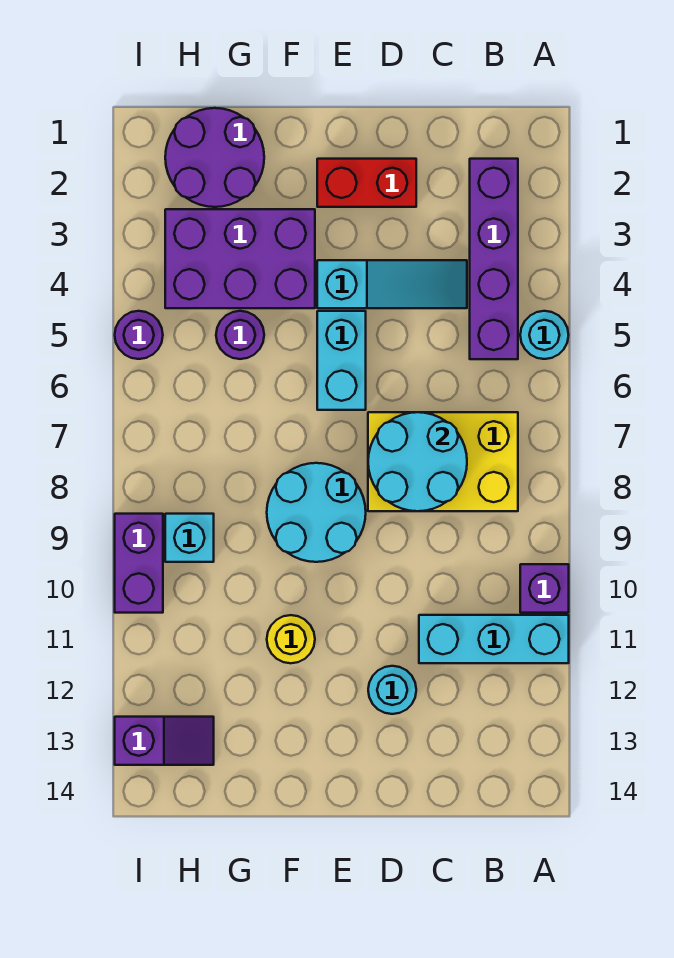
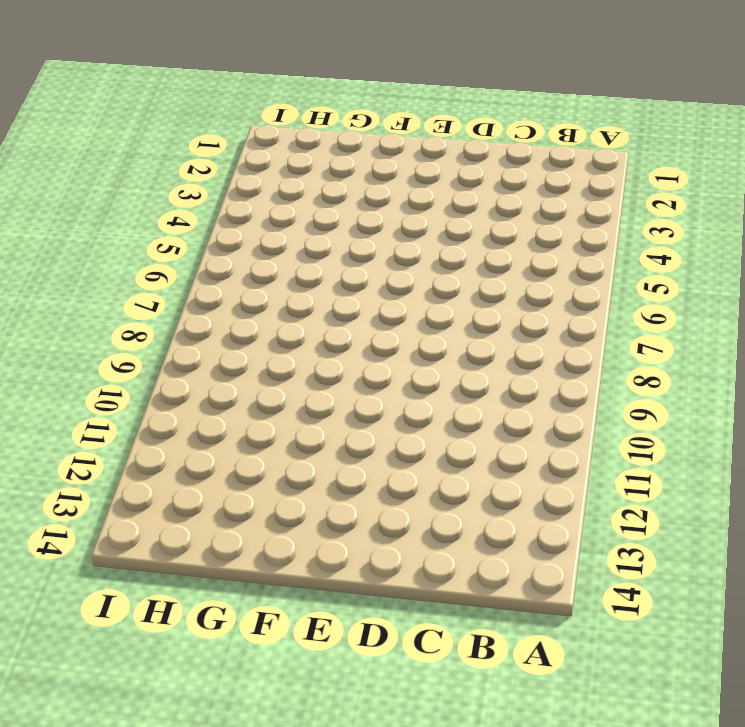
none -> cyan 1x1 round brick [520,311,568,359]
none -> purple 1x1 brick [520,564,569,613]
none -> cyan 1x3 brick [419,615,569,663]

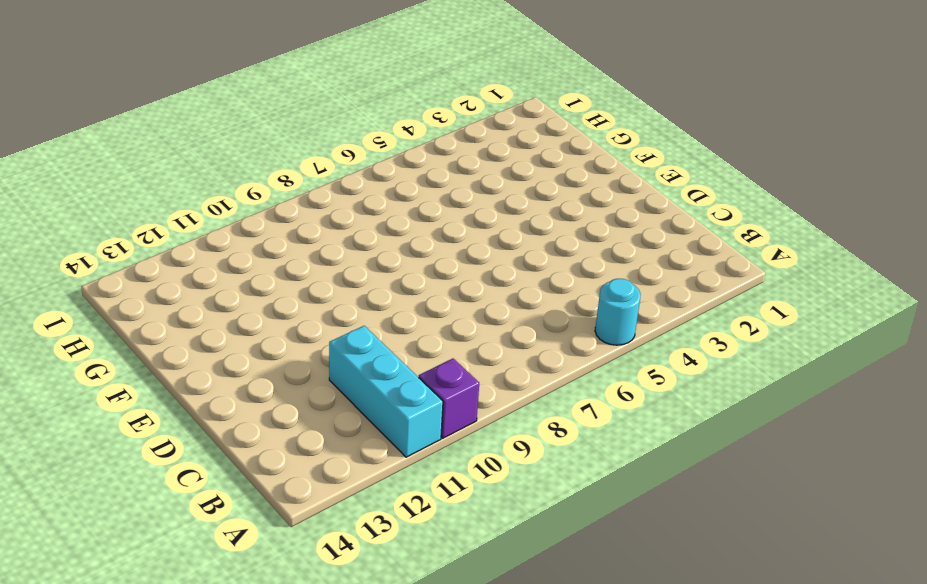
none -> purple 1x4 brick [470,159,518,359]
none -> yellow 2x3 brick [368,412,518,511]
none -> cyan 1x3 slope [317,260,467,308]

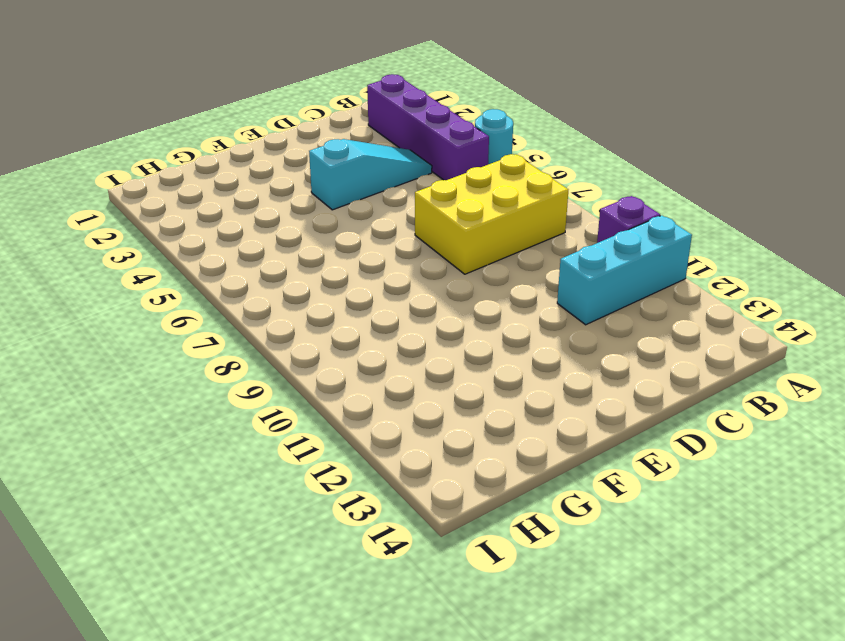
none -> red 1x2 brick [317,159,416,207]
none -> cyan 1x1 round brick [368,666,416,714]
none -> cyan 1x2 brick [317,311,366,410]

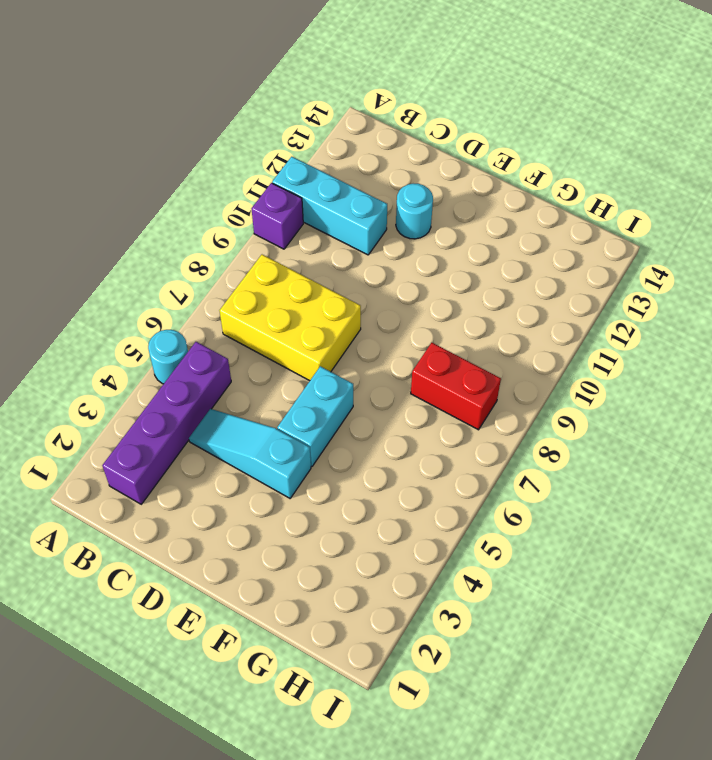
red 1x2 brick [411,343,501,430] -> red 1x2 brick moved to [317,159,416,207]
none -> cyan 2x2 round brick [267,463,366,562]
none -> purple 2x3 brick [165,209,315,308]
none -> yellow 1x1 round brick [267,615,315,663]

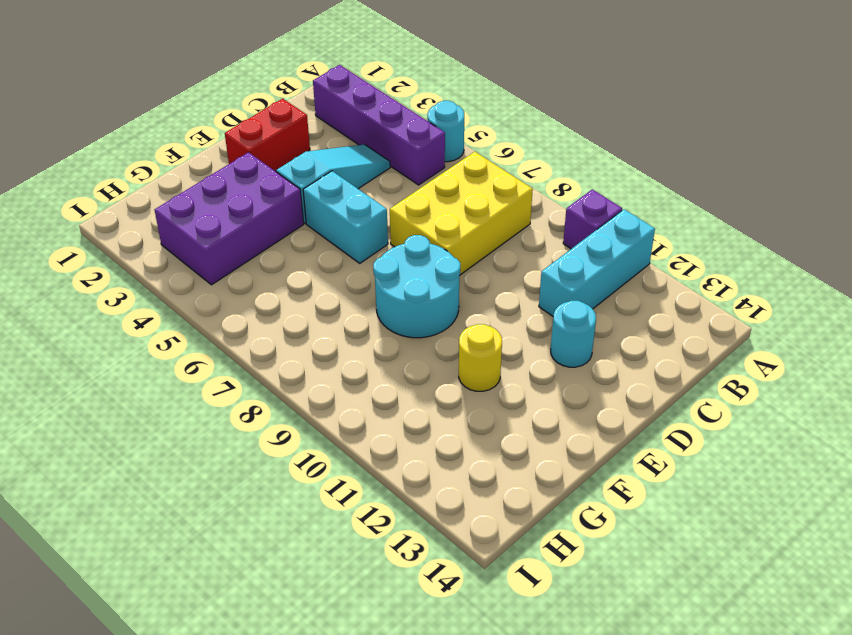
none -> purple 2x2 round brick [165,108,264,207]
none -> purple 1x1 round brick [216,311,264,359]
none -> cyan 1x1 brick [165,514,214,562]

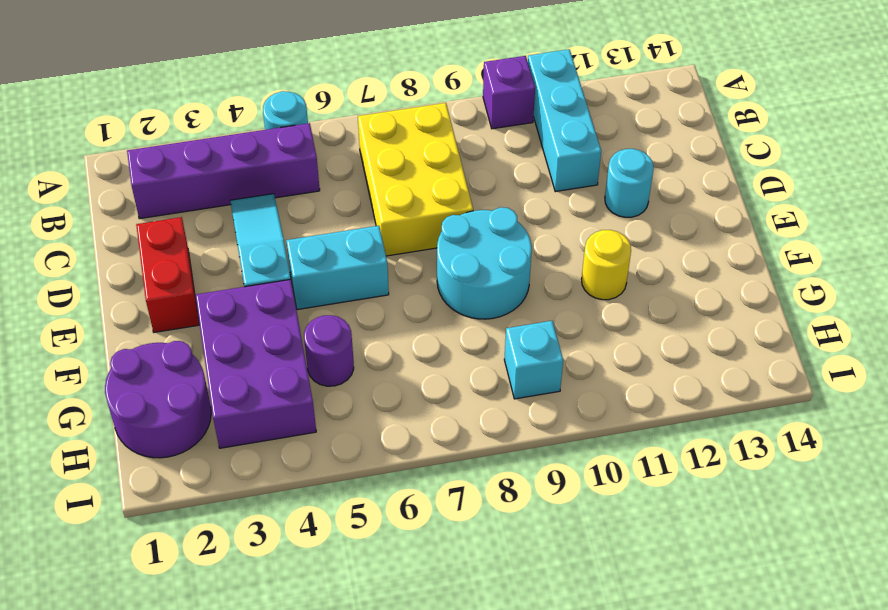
none -> purple 1x2 slope [115,717,214,765]
none -> purple 1x1 round brick [115,311,163,359]
none -> purple 1x2 brick [115,514,163,613]

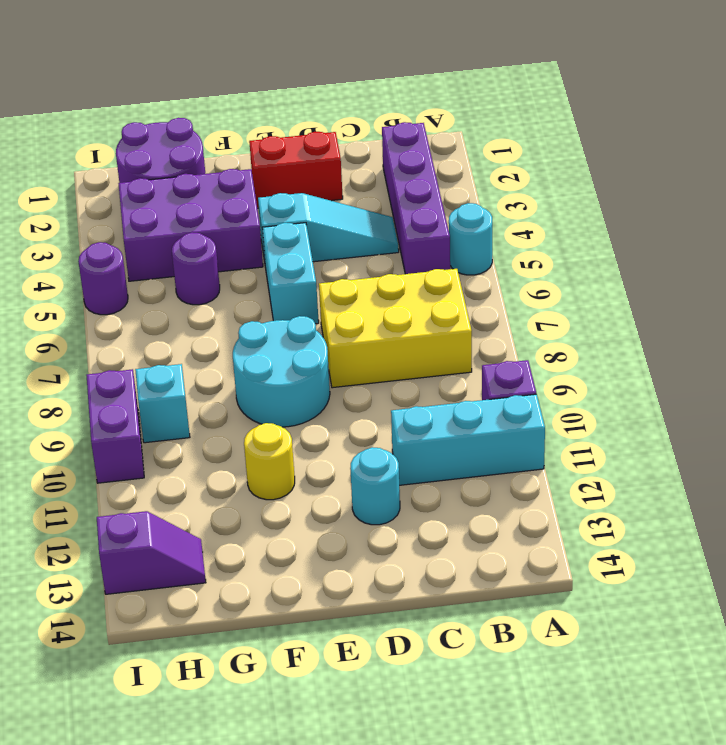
none -> cyan 2x2 round brick [368,412,467,511]

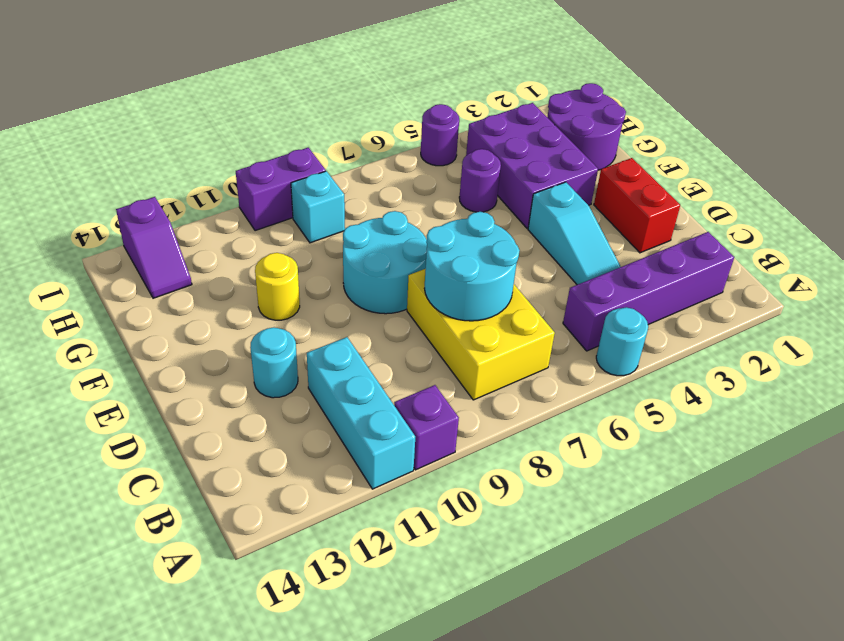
none -> cyan 1x2 brick [317,311,366,410]

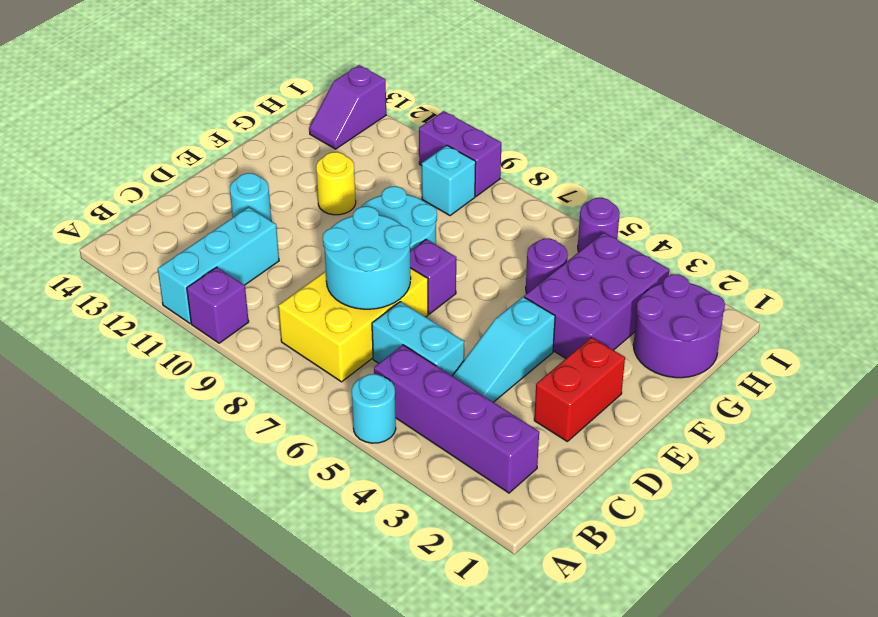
cyan 1x2 brick [372,302,464,376] -> cyan 1x2 brick moved to [317,311,366,410]
purple 1x1 brick [410,239,456,314] -> none

